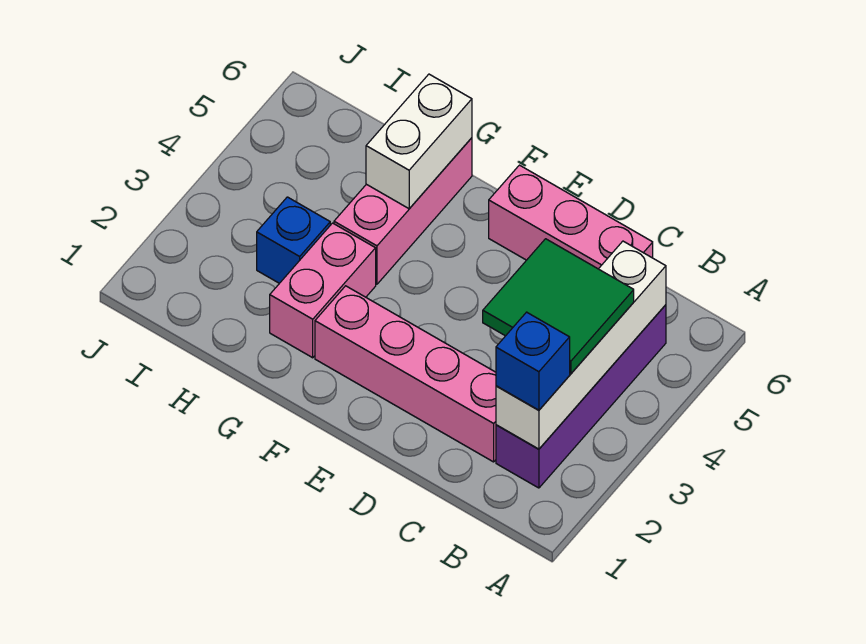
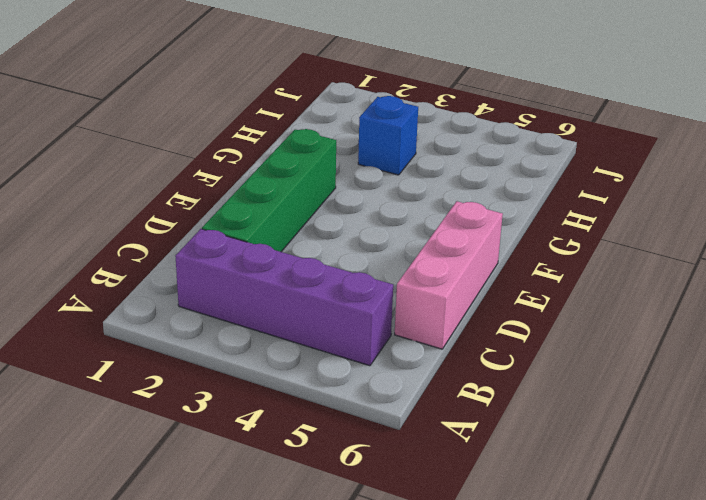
green 1x4 brick [202,129,336,252] -> pink 1x4 brick [315,286,496,462]
none -> pink 1x2 brick [270,223,376,358]
none -> pink 1x3 brick [334,138,472,284]

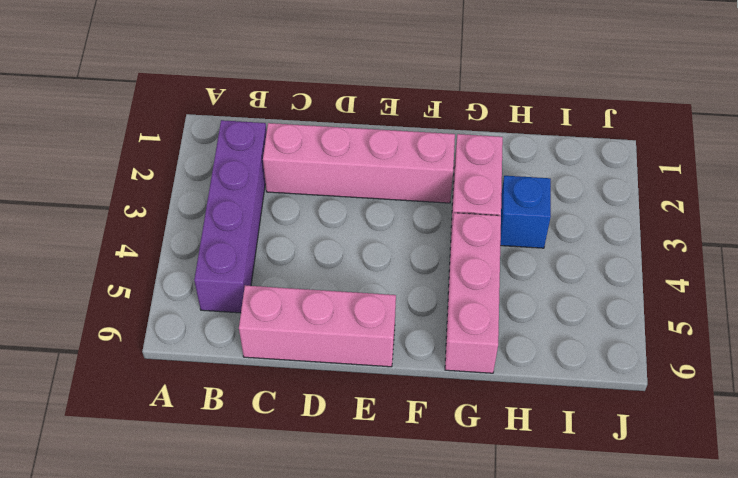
none -> white 1x4 brick [496,241,666,449]
none -> white 1x2 brick [366,74,472,209]

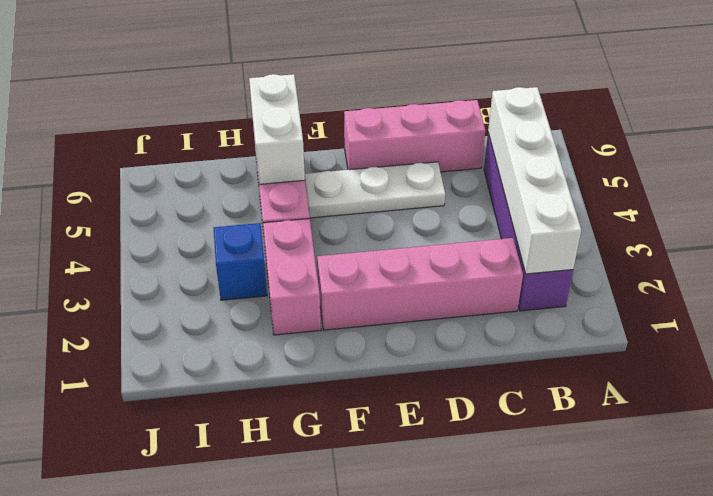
white 1x3 plate [305,162,445,218] -> none
none -> blue 1x1 brick [496,312,570,410]
none -> green 2x2 tile [483,239,634,373]

